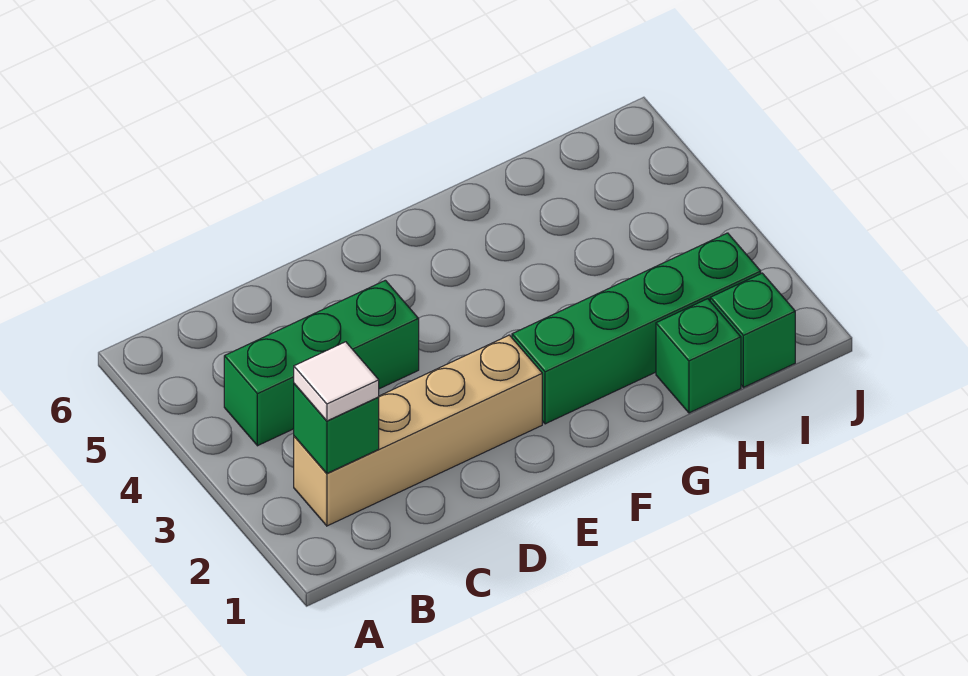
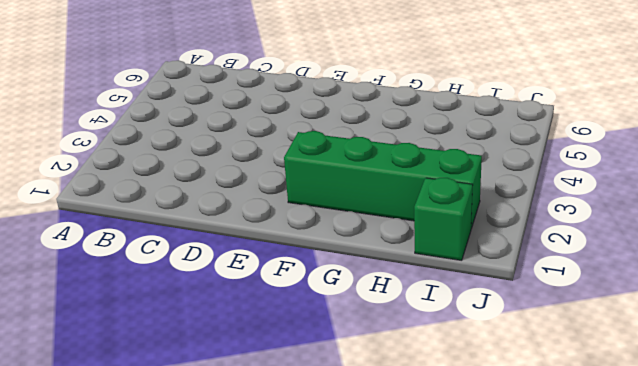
none -> tan 1x4 brick [294,335,542,526]
none -> green 1x3 brick [224,280,419,446]

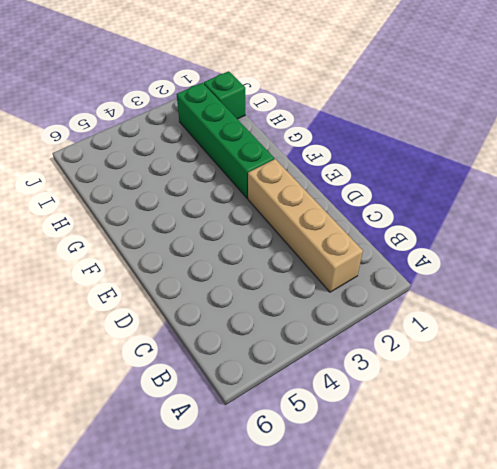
none -> green 1x3 brick [224,280,419,446]
none -> green 1x1 brick [656,299,741,413]

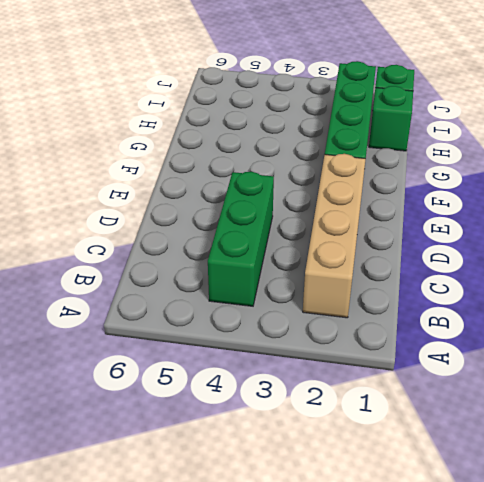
none -> green 1x1 brick [294,384,379,473]
none -> white 1x1 tile [294,342,379,421]

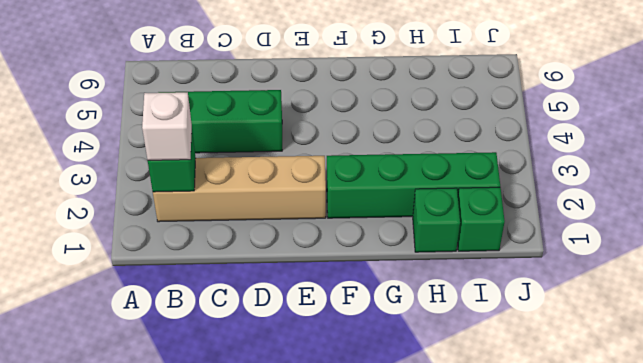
white 1x1 brick [142,92,192,160] -> white 1x1 tile [294,342,379,421]

